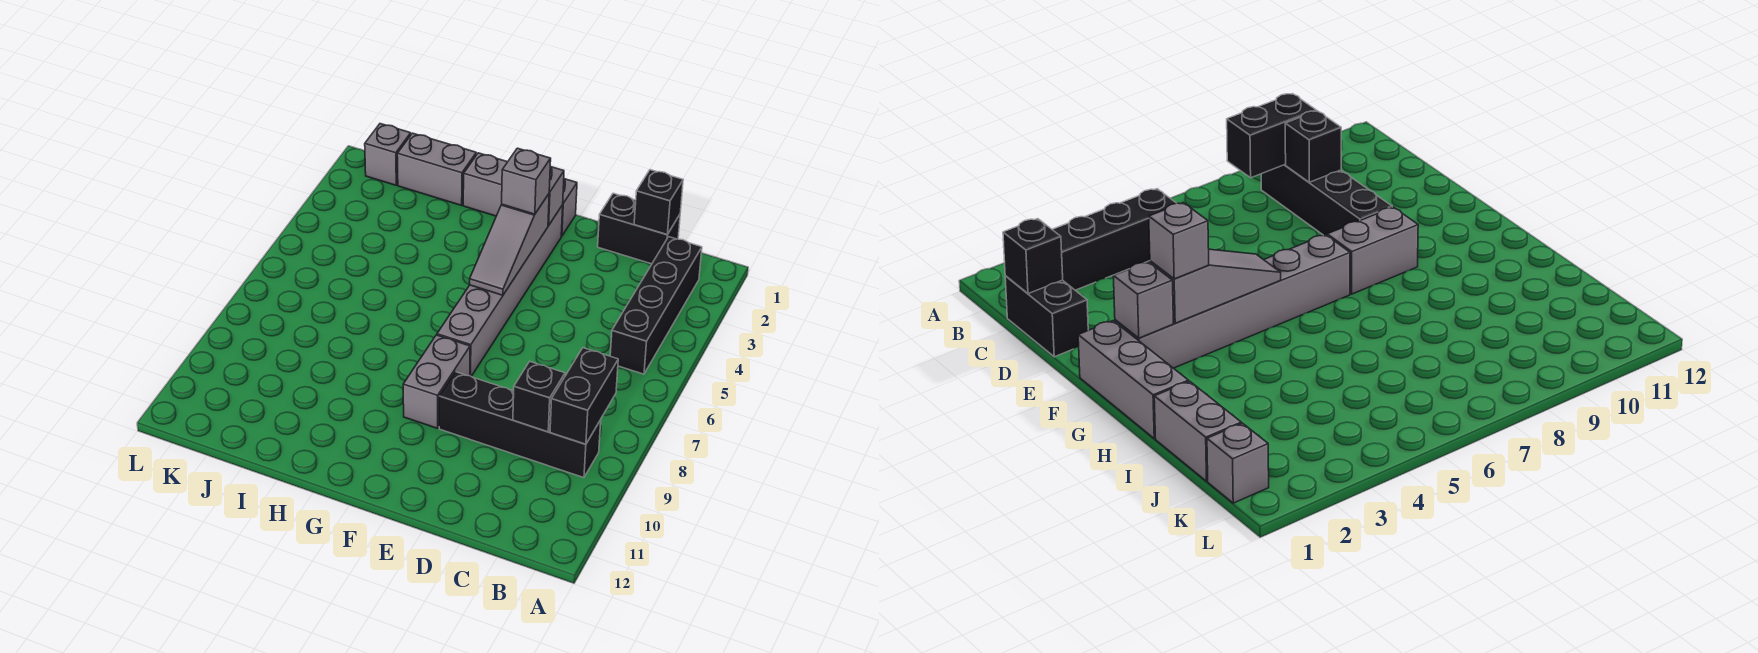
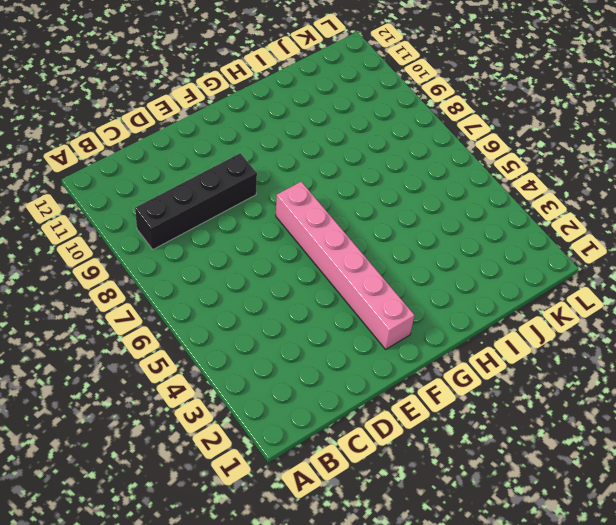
pink 1x6 brick [276,182,414,349] -> grey 1x6 brick [437,205,563,376]
none -> black 1x4 brick [610,237,702,374]
none -> black 1x2 brick [598,193,680,264]
none -> grey 1x3 brick [463,153,577,236]

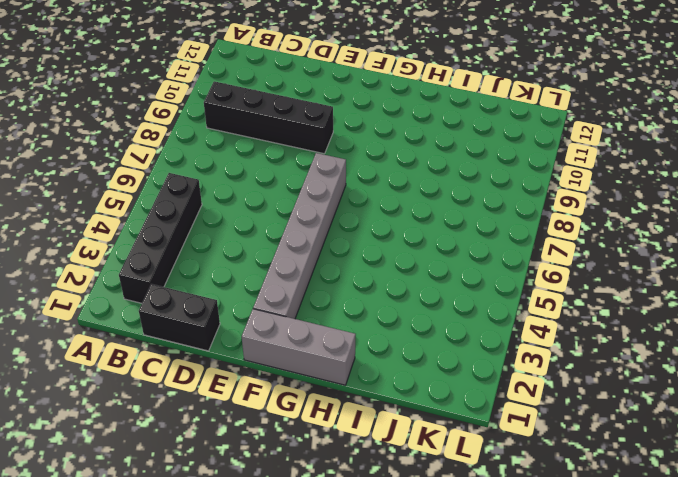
none -> grey 1x2 brick [403,335,470,428]
none -> grey 1x2 brick [397,133,476,205]
none -> grey 1x1 brick [365,124,411,185]

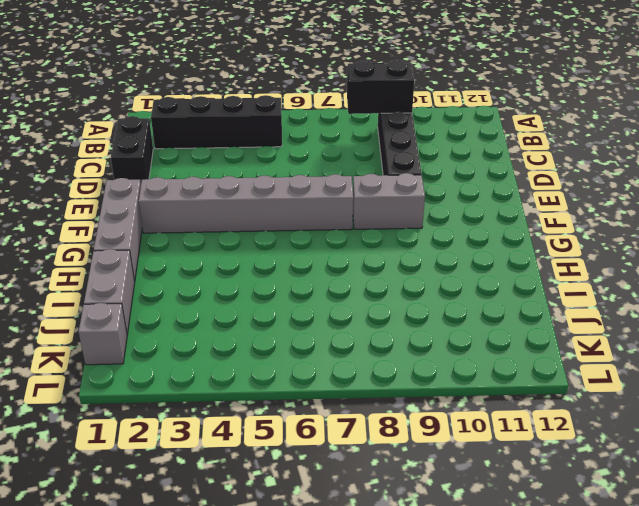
none -> black 1x1 brick [634,170,683,234]
none -> black 1x1 brick [513,361,565,432]
none -> grey 1x1 brick [548,167,564,225]

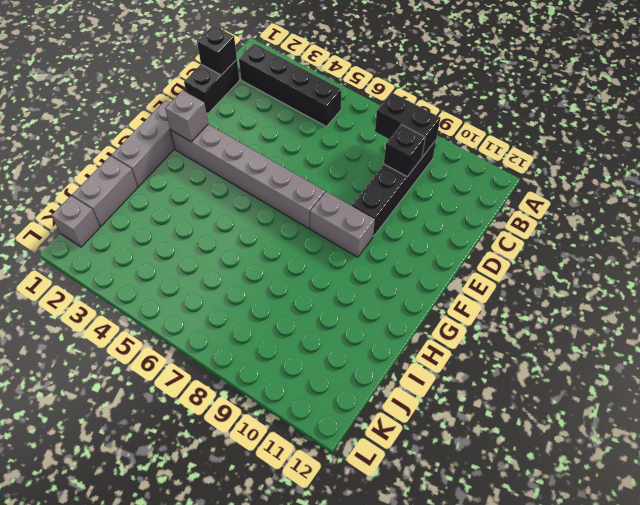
none -> grey 1x3 slope [470,194,549,295]
none -> grey 1x1 brick [502,148,551,214]

